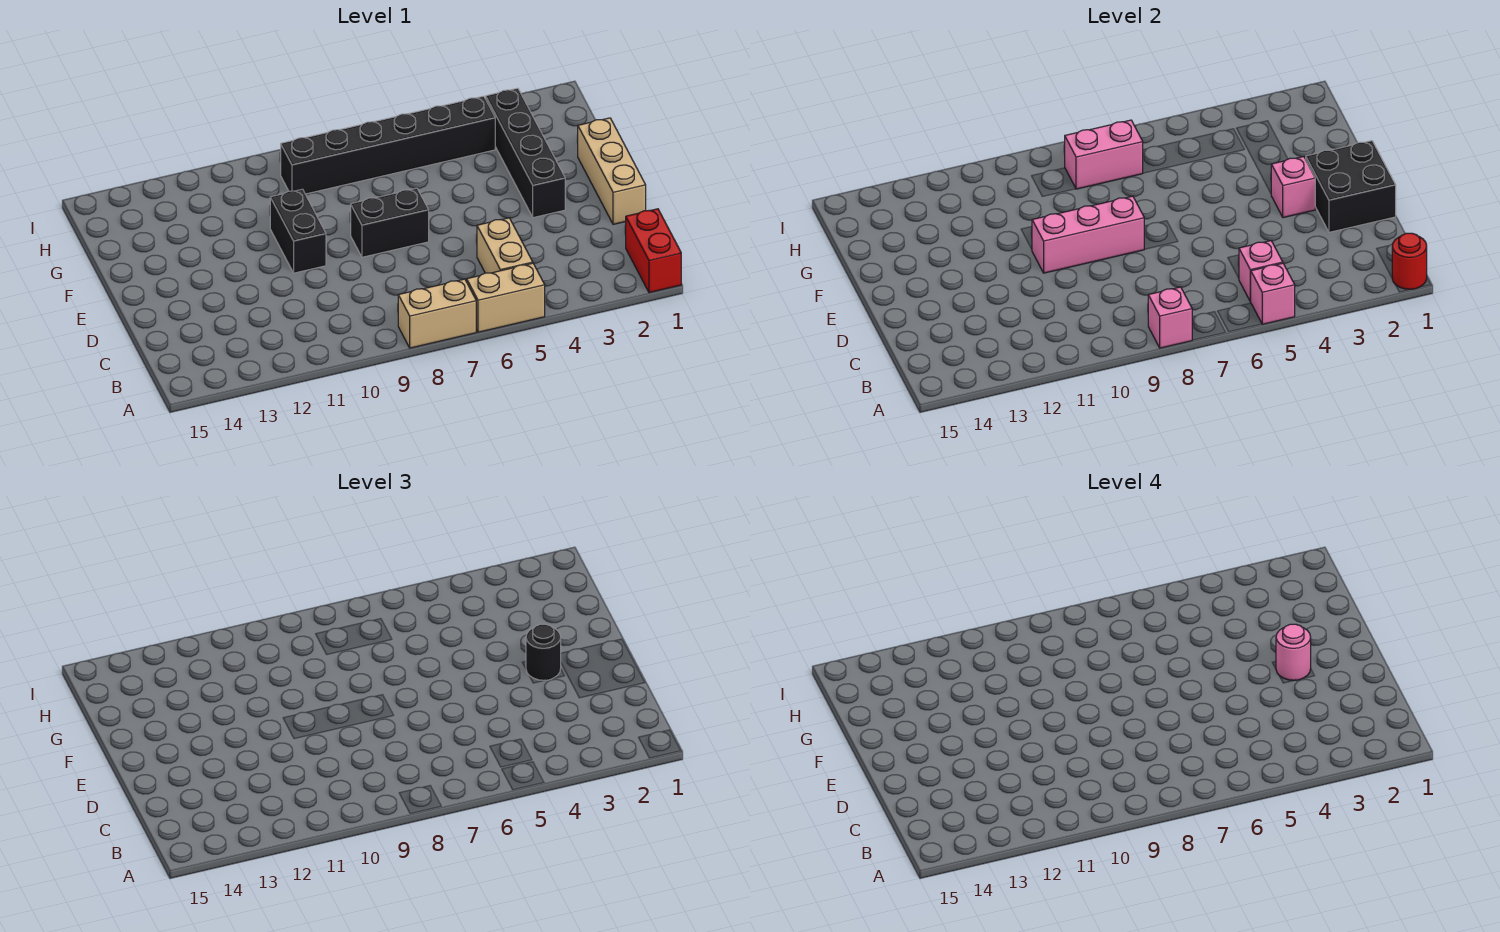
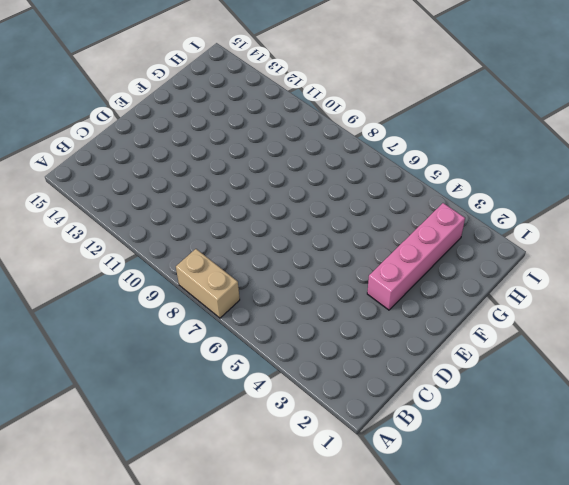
pink 1x4 brick [367,203,465,310] -> black 1x4 brick [486,88,565,218]
none -> red 1x2 brick [626,209,681,293]
none -> tan 1x2 brick [467,263,545,332]
none -> tan 1x2 brick [477,218,533,273]

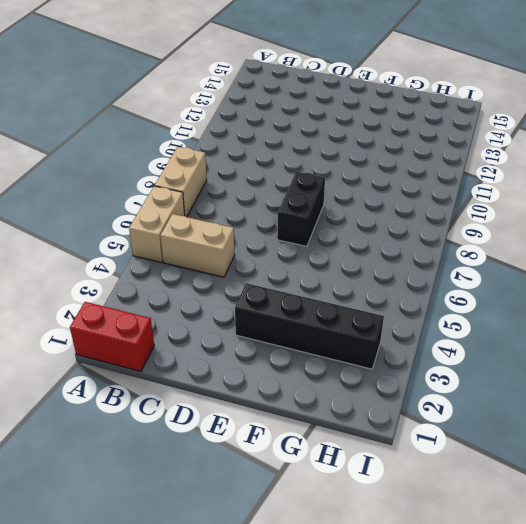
none -> tan 1x3 brick [578,118,646,224]
none -> black 1x2 brick [270,189,326,273]
none -> black 1x6 brick [281,96,495,194]

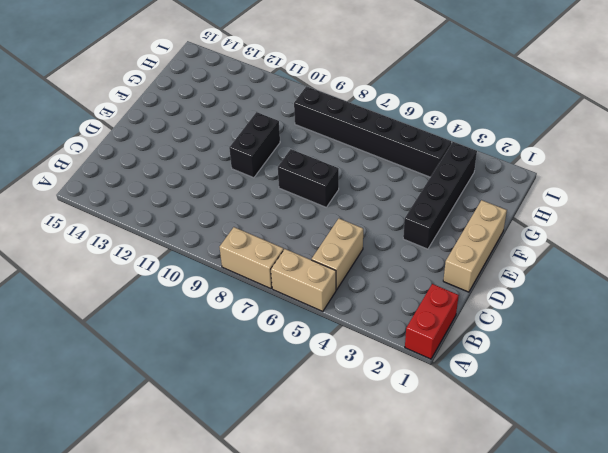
none -> red 1x1 round brick [1392,233,1427,289]
none -> pink 1x1 brick [1250,263,1295,324]
none -> pink 1x1 brick [1148,287,1192,348]

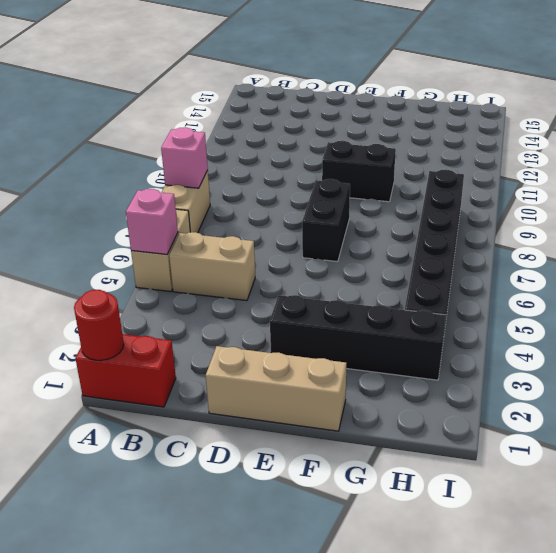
none -> pink 1x1 brick [1239,241,1283,301]
none -> black 2x2 brick [1306,141,1396,232]
none -> pink 1x1 brick [1271,157,1315,218]

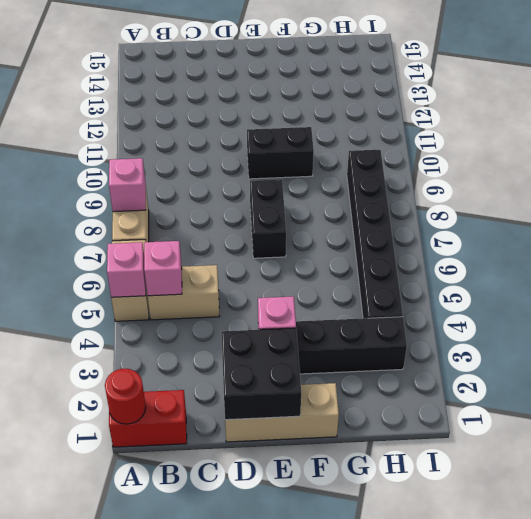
none -> pink 1x3 brick [1032,196,1144,273]
none -> pink 1x2 brick [1065,120,1143,189]
none -> black 1x1 round brick [526,624,561,681]

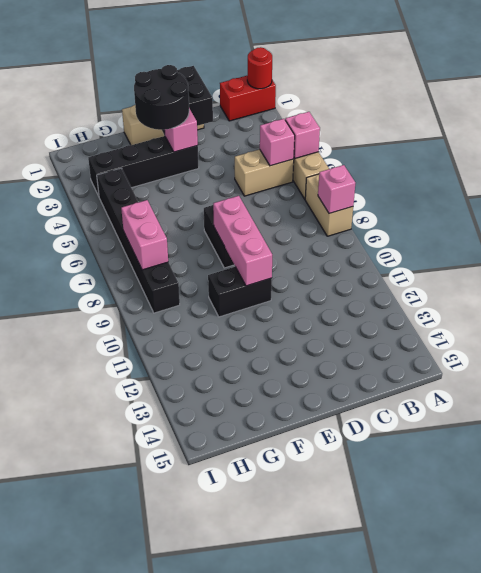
black 2x2 round brick [134,65,189,130] -> black 1x1 round brick [526,624,561,681]
none -> pink 1x1 round brick [1276,624,1311,681]

